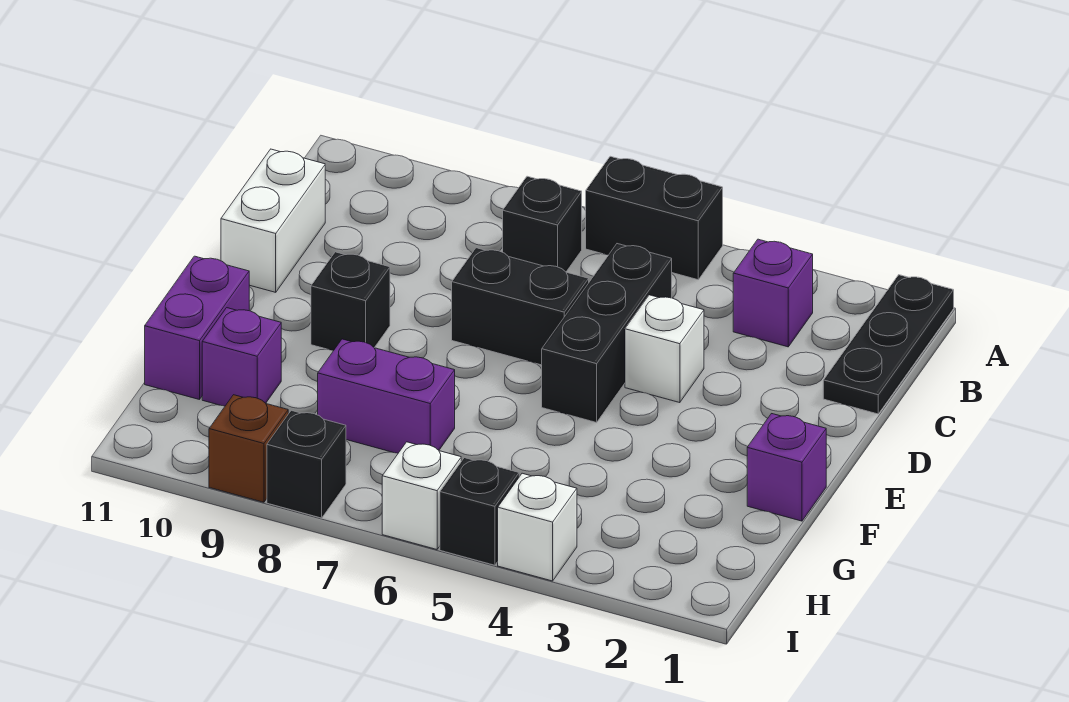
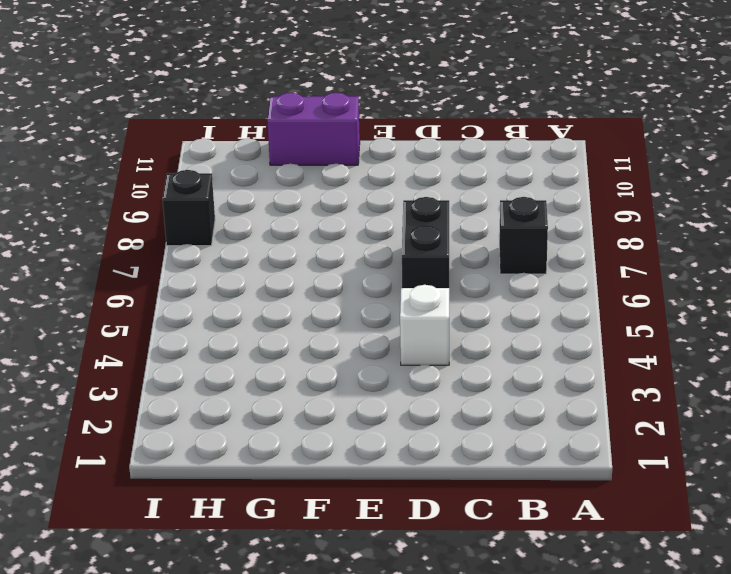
none -> black 1x3 plate [823,275,954,414]
none -> black 1x2 brick [586,156,723,280]
none -> purple 1x1 brick [733,239,813,347]

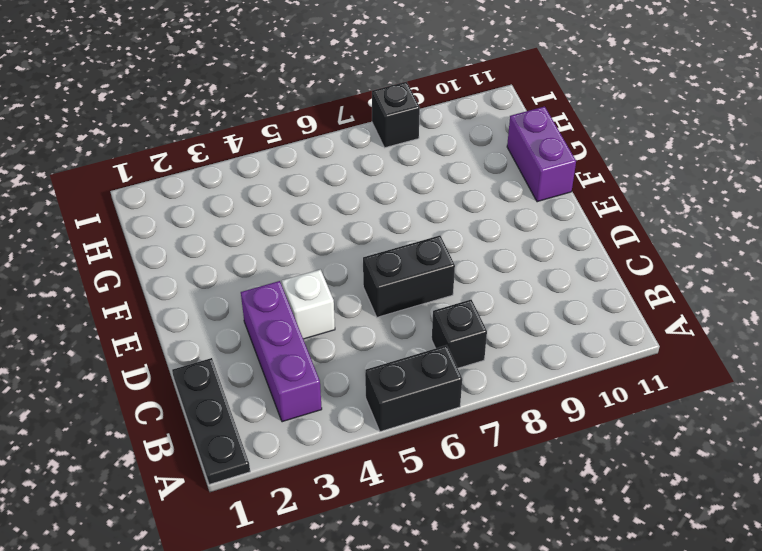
purple 1x3 brick [241,281,322,422] -> purple 1x1 brick [733,239,813,347]
none -> black 1x3 brick [542,244,672,422]
none -> white 1x2 brick [221,149,325,292]
none -> black 1x1 brick [311,252,390,351]

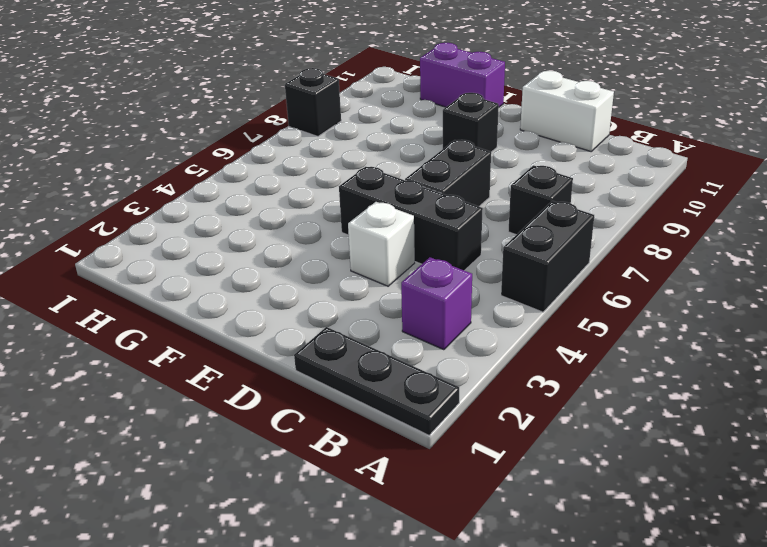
none -> purple 1x1 brick [747,414,826,521]
none -> purple 1x2 brick [318,339,455,453]
none -> purple 1x1 brick [202,308,281,406]

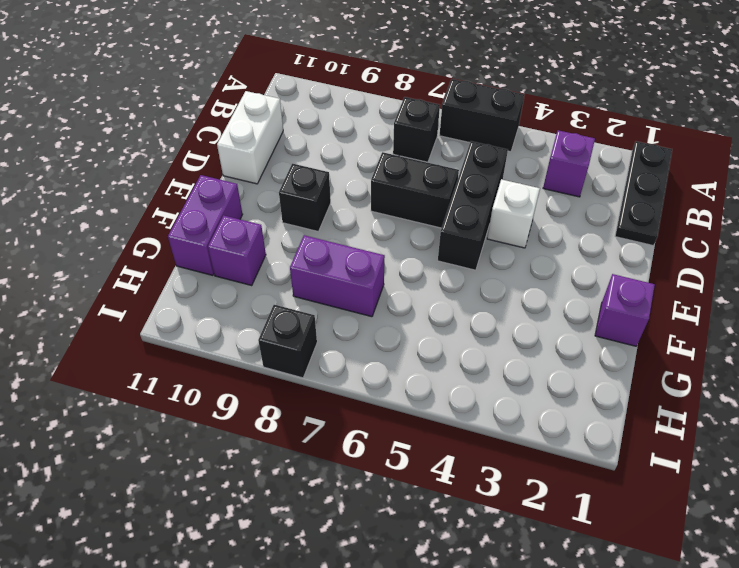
none -> white 1x1 brick [498,473,577,581]
none -> black 1x1 brick [440,458,519,565]
none -> white 1x1 brick [382,442,461,549]

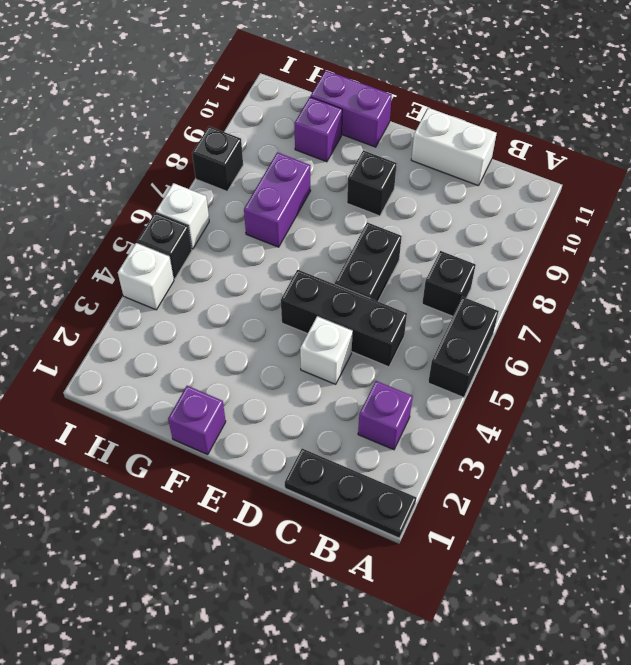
none -> brown 1x1 brick [209,395,288,502]

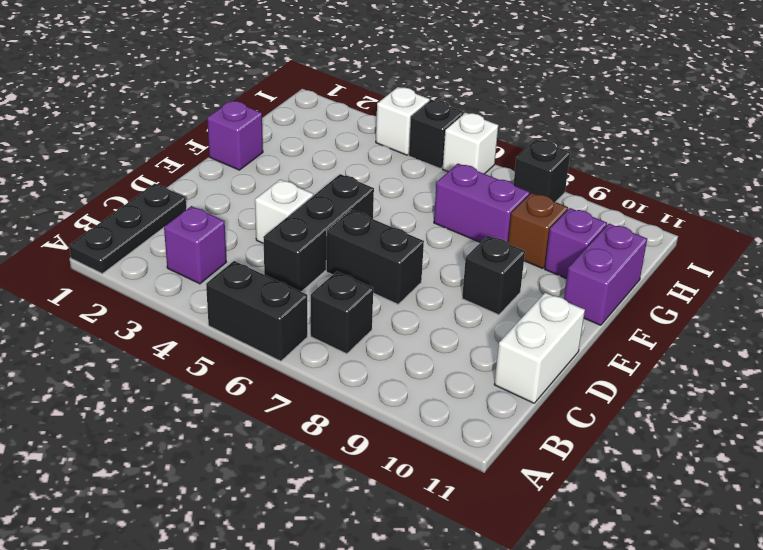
brown 1x1 brick [508,193,568,268] -> brown 1x1 brick moved to [209,395,288,502]

